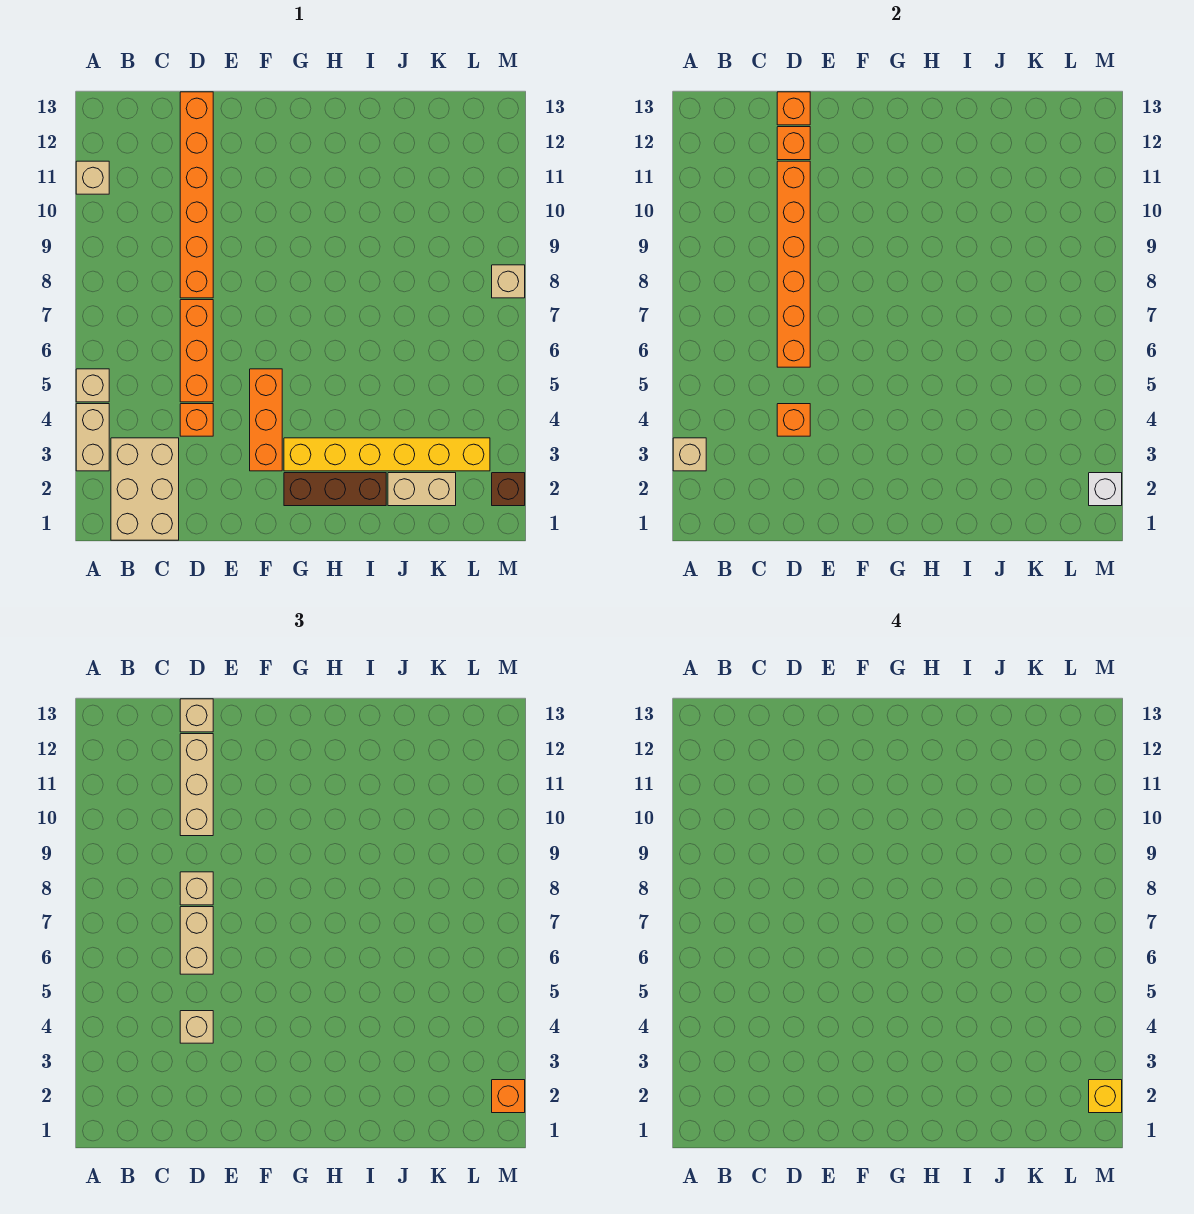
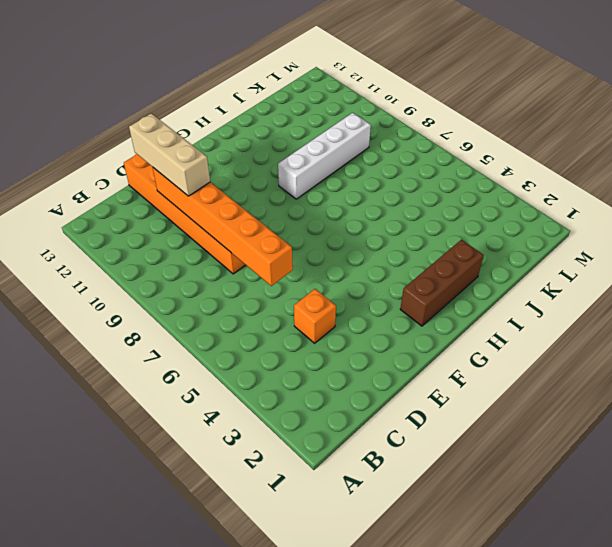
white 1x4 brick [278,113,371,199] -> none
none -> tan 1x2 brick [76,404,109,471]
none -> tan 1x1 brick [76,369,109,402]
none -> tan 1x1 brick [76,161,109,194]

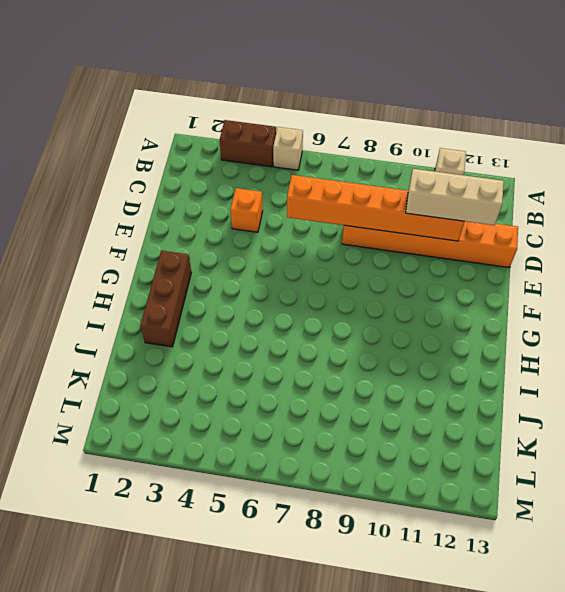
brown 1x2 brick [220,120,276,167] -> tan 1x2 brick [76,404,109,471]
none -> tan 2x3 brick [111,438,179,540]
none -> orange 1x3 brick [180,300,213,402]
none -> orange 1x3 brick [250,369,282,471]

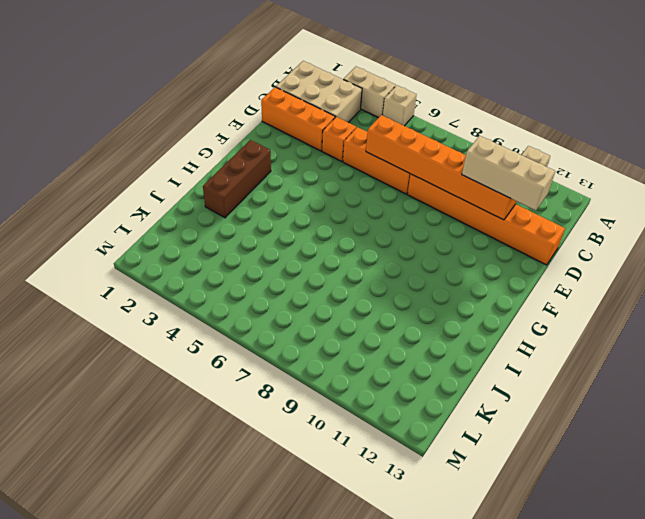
orange 1x3 brick [261,87,335,151] -> orange 1x3 brick moved to [250,369,282,471]
none -> yellow 1x6 brick [284,438,490,471]
none -> tan 1x2 brick [388,473,456,506]
none -> brown 1x1 brick [492,473,525,506]

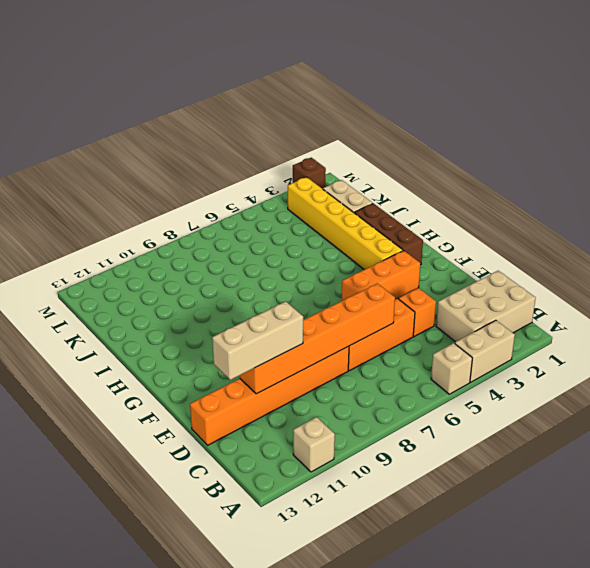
none -> tan 1x1 brick [492,265,525,298]
none -> tan 1x1 brick [673,438,706,471]
none -> orange 1x1 brick [777,404,810,436]

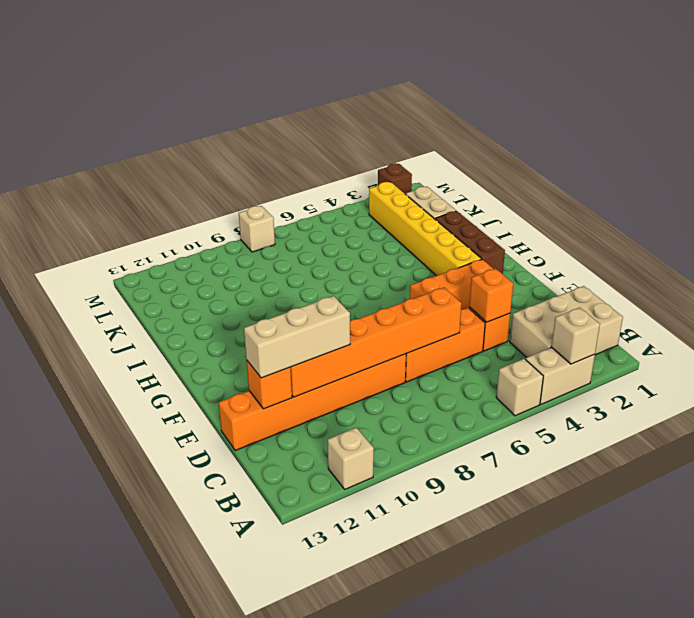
none -> orange 1x1 brick [777,92,810,125]
none -> white 1x1 brick [1089,473,1122,506]
none -> tan 1x1 brick [180,1011,213,1043]

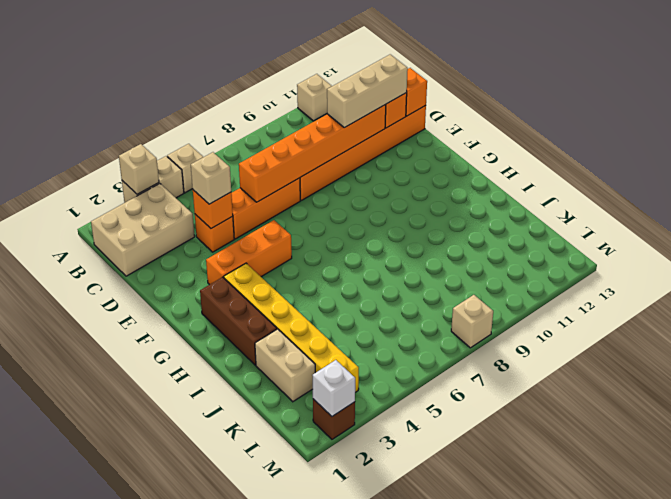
none -> tan 1x2 brick [180,907,213,974]
none -> tan 1x1 brick [180,872,213,905]
none -> tan 1x1 brick [180,699,213,732]

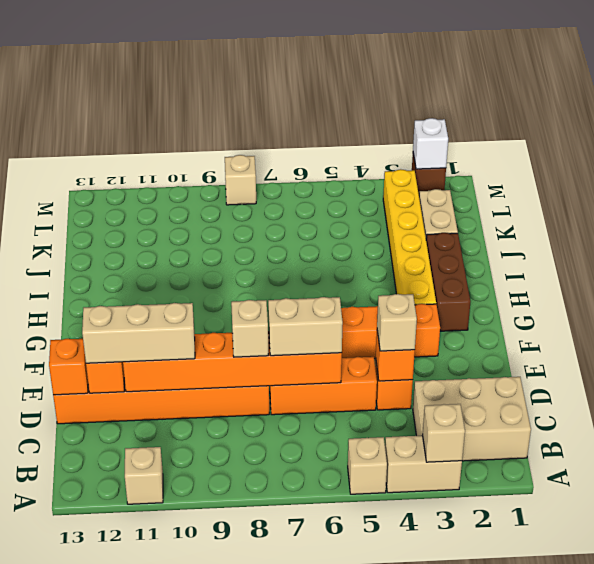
none -> tan 1x1 brick [180,699,213,732]
none -> orange 1x1 brick [492,1080,525,1113]
none -> yellow 1x1 brick [1089,1080,1122,1113]

